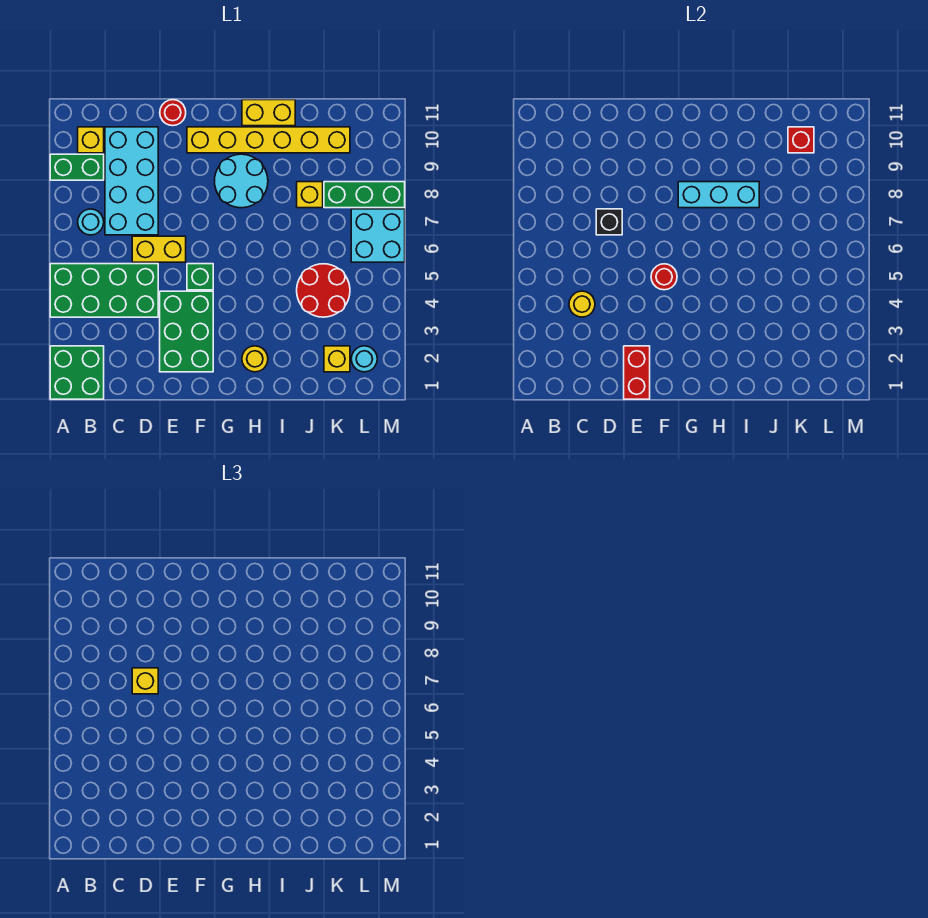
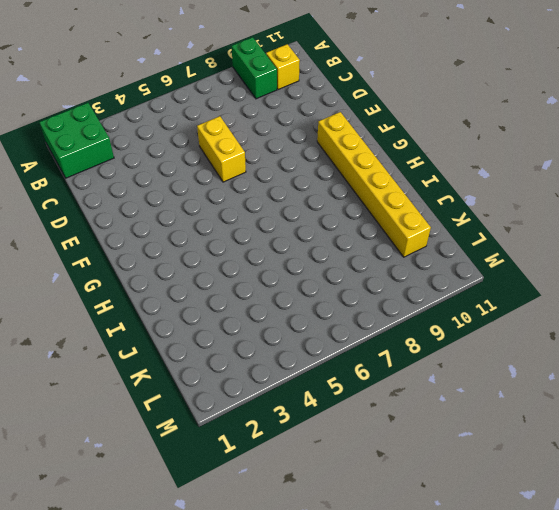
none -> green 2x4 brick [50,264,158,317]
none -> cyan 1x1 round brick [78,209,104,235]
none -> cyan 2x4 brick [105,127,158,235]

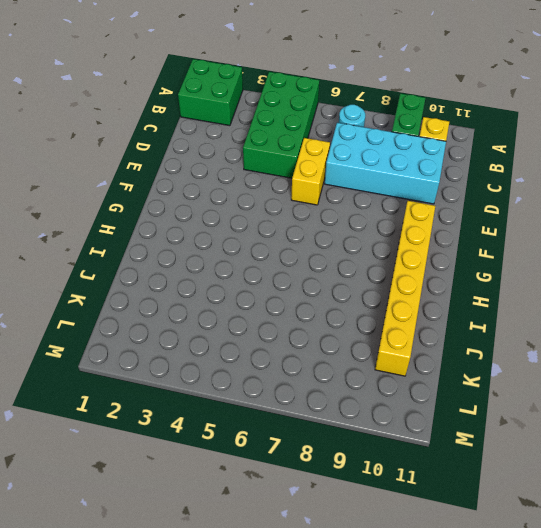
none -> green 2x3 brick [160,291,213,372]
none -> red 1x1 round brick [160,100,186,126]
none -> green 1x1 brick [187,264,213,290]

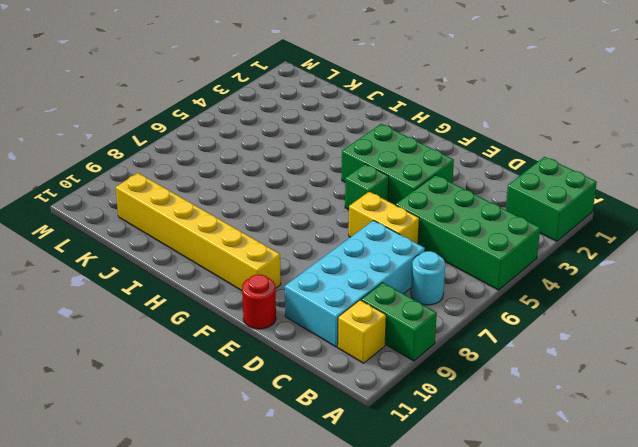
green 2x3 brick [342,124,454,205] -> green 2x3 brick turned to [160,291,213,372]
none -> cyan 2x2 round brick [215,154,268,208]
none -> yellow 1x1 round brick [242,346,268,372]
none -> yellow 1x2 brick [242,100,295,126]

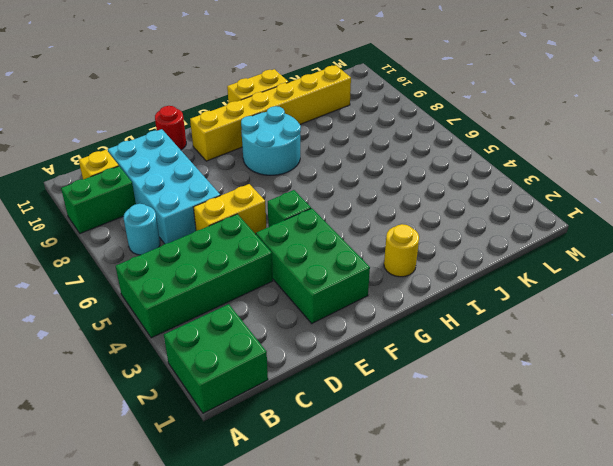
none -> red 2x2 round brick [297,264,350,317]
none -> yellow 1x1 brick [297,182,323,208]
none -> yellow 1x1 brick [324,346,350,372]

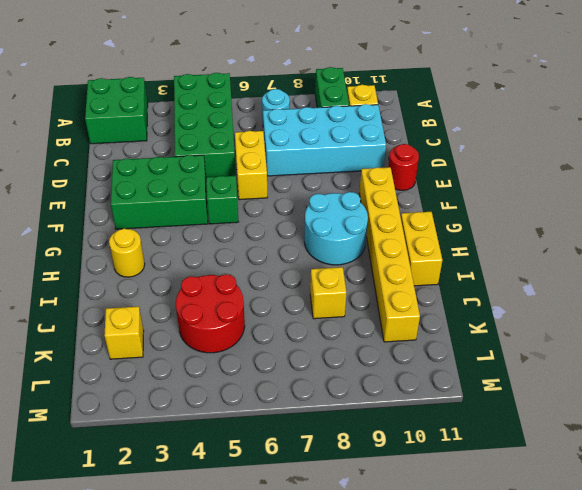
none -> green 1x3 brick [324,182,405,208]
none -> cyan 1x1 round brick [351,346,377,372]
none -> cyan 2x2 brick [351,209,405,262]

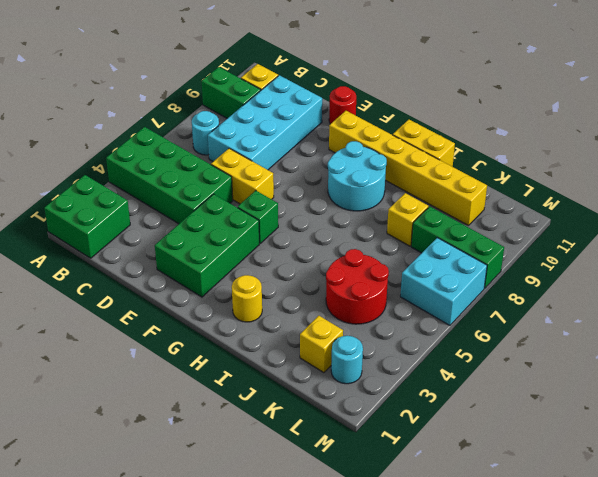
none -> yellow 1x1 round brick [569,291,595,317]
none -> black 1x1 brick [596,209,622,235]
none -> red 1x2 brick [624,346,650,399]

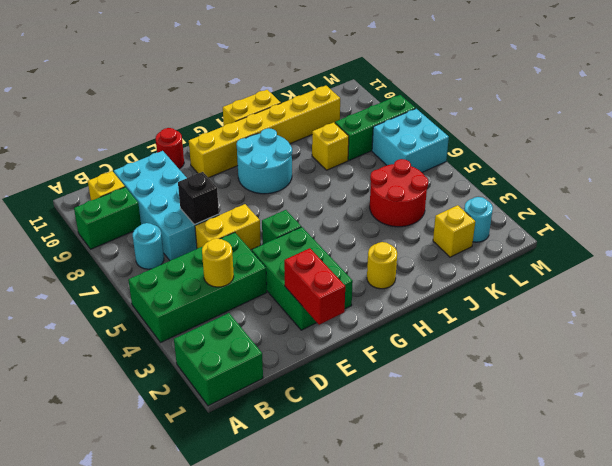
none -> red 1x1 round brick [651,264,677,290]
none -> cyan 1x3 brick [678,182,759,208]
none -> red 1x1 brick [788,127,814,153]

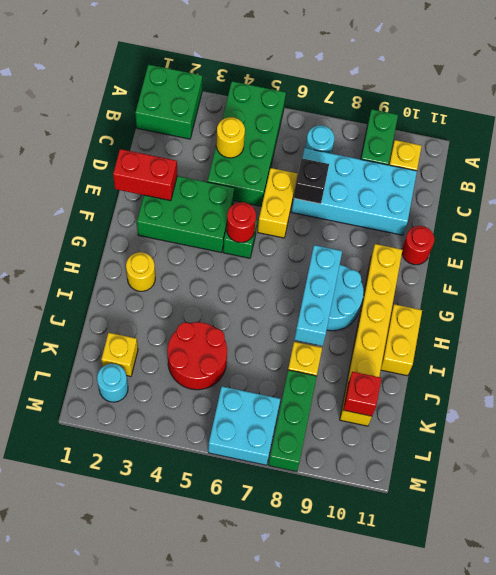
none -> yellow 1x1 brick [132,668,158,694]

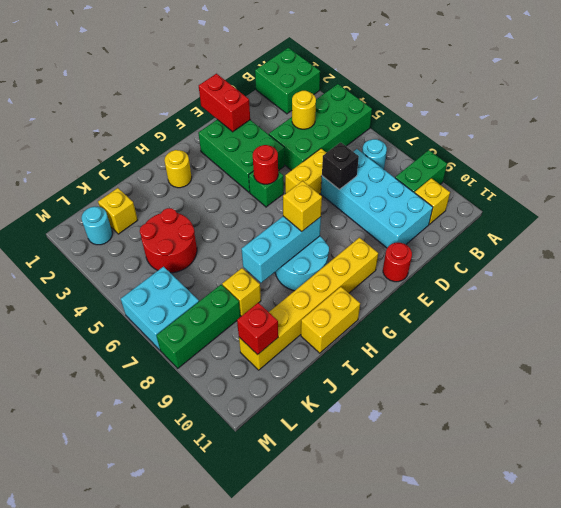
yellow 1x1 brick [283,181,322,231] -> yellow 1x1 brick moved to [132,668,158,694]

